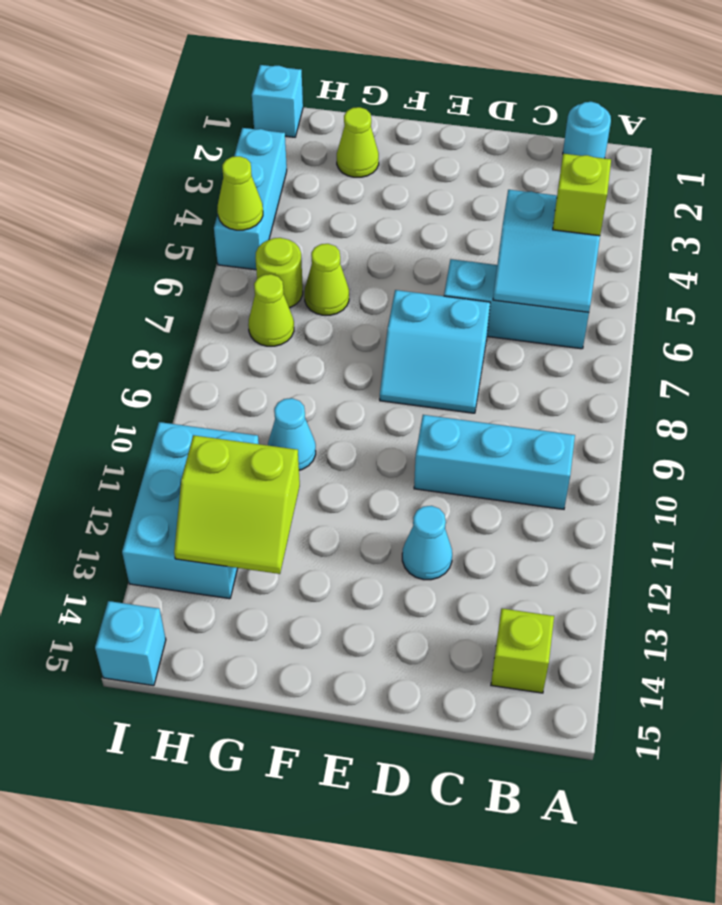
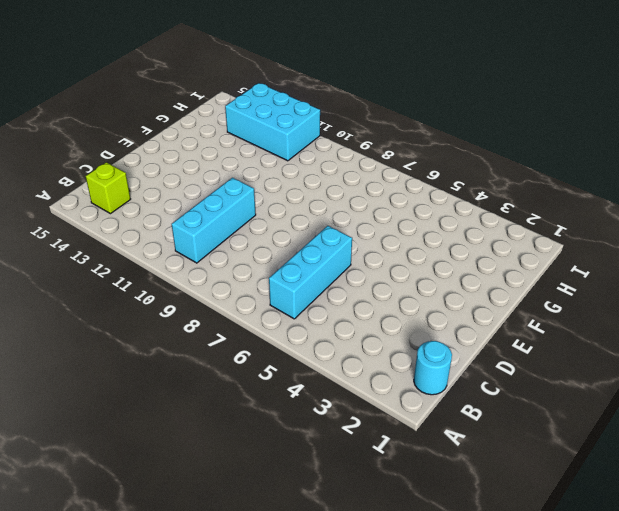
none -> cyan 2x2 slope [380,290,490,413]
none -> cyan 1x1 cone [402,506,452,580]
none -> lime 1x1 cone [337,107,379,177]

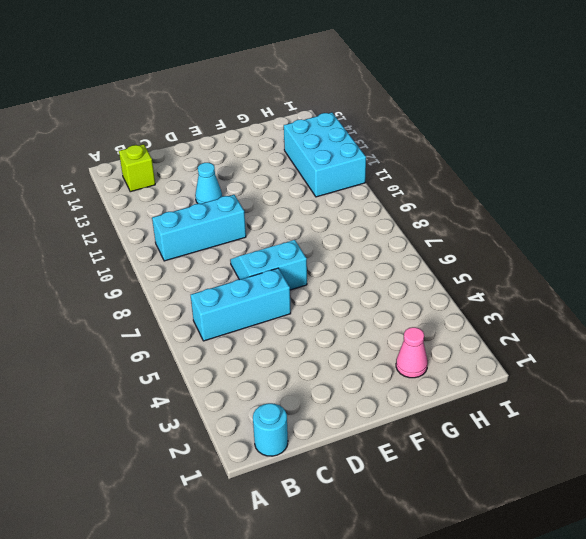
pink 1x1 cone [396,327,428,378] -> lime 1x1 cone [337,107,379,177]
none -> lime 1x1 cone [304,244,349,315]
none -> cyan 1x1 cone [268,398,316,470]
none -> lime 1x1 round brick [255,238,303,308]

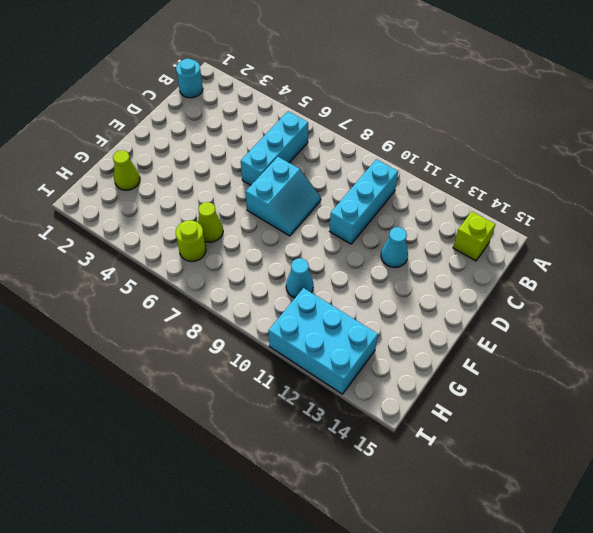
none -> lime 1x1 cone [248,274,294,346]
none -> cyan 1x1 brick [252,65,303,137]
none -> cyan 1x3 brick [214,128,287,270]

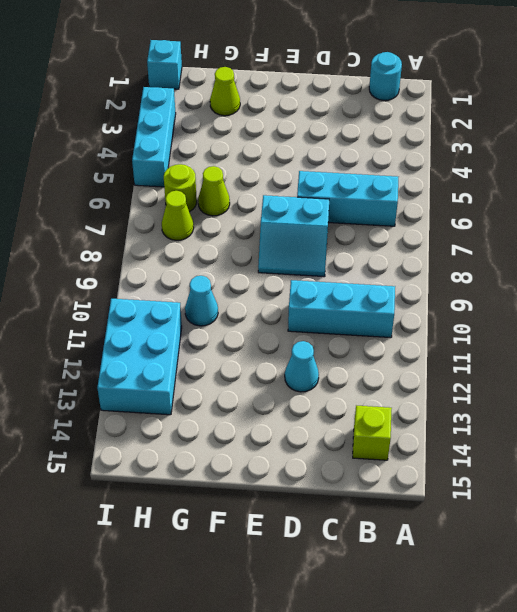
none -> cyan 1x1 brick [95,601,166,686]
none -> cyan 2x2 slope [493,190,600,312]
none -> lime 2x2 slope [174,435,300,574]

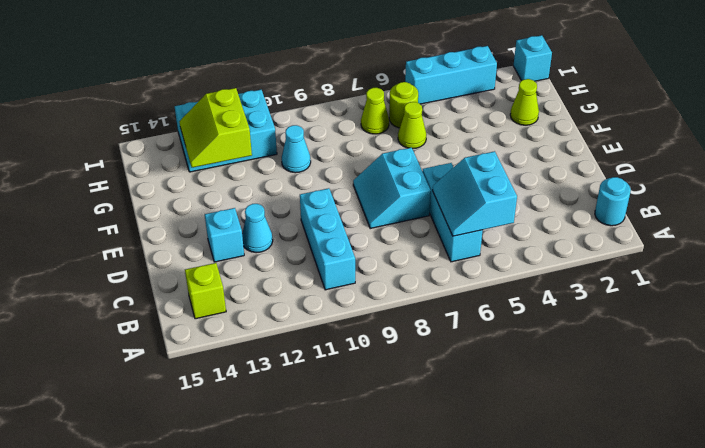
cyan 1x1 brick [205,208,244,262] -> cyan 1x1 brick moved to [95,601,166,686]
none -> lime 1x1 cone [217,156,263,230]
none -> lime 1x1 brick [553,154,611,236]

